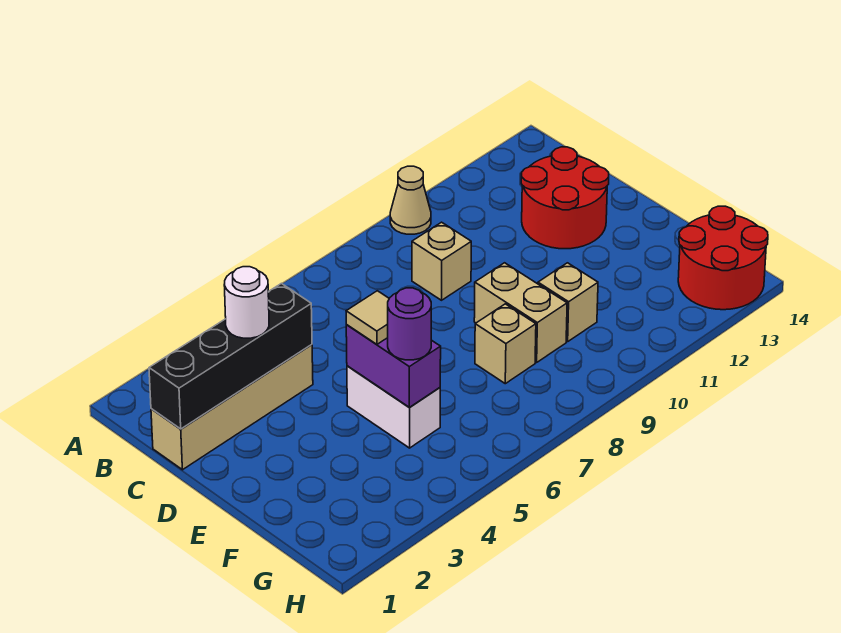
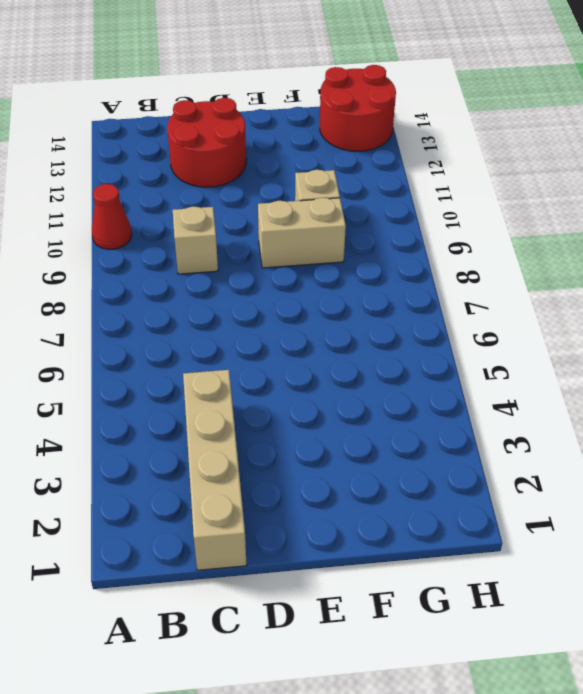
red 1x1 cone [92,184,132,249] -> tan 1x1 cone [390,166,431,234]
none -> white 1x2 brick [347,366,440,448]
none -> tan 1x1 brick [475,304,536,384]
none -> black 1x4 brick [149,283,312,429]

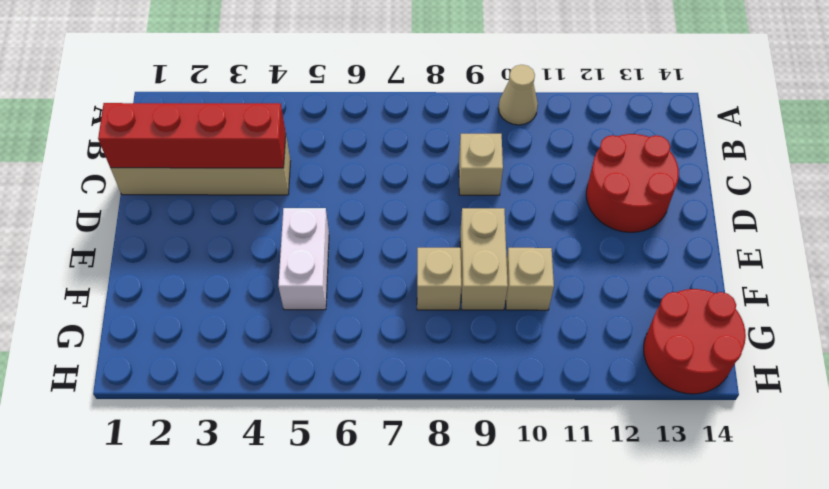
red 1x4 brick [98,103,286,168] -> black 1x4 brick [149,283,312,429]
none -> purple 1x2 brick [346,325,441,408]
none -> white 1x1 round brick [224,267,269,338]
none -> tan 1x1 tile [346,291,389,344]

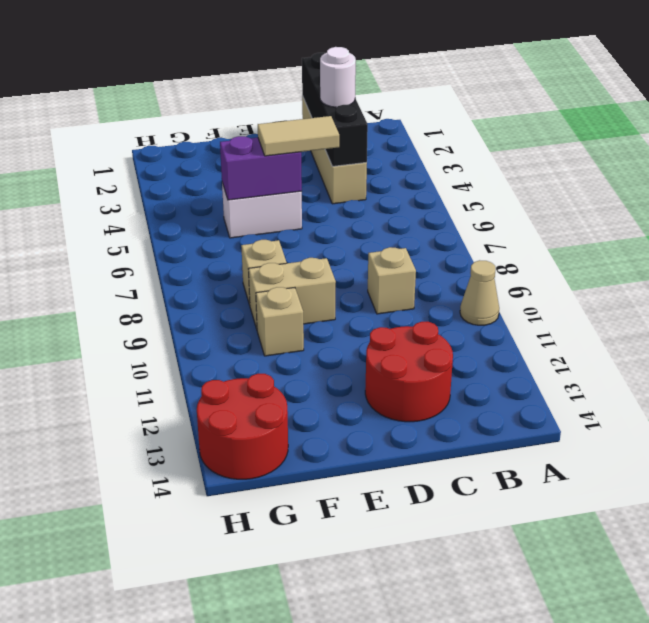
tan 1x2 tile [258,116,339,156] -> tan 1x1 tile [346,291,389,344]
none -> purple 1x1 round brick [388,288,431,360]

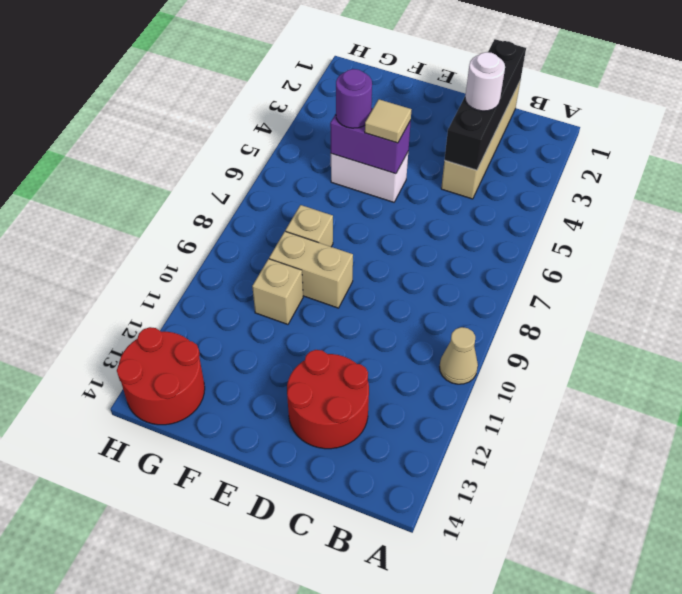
none -> tan 1x1 brick [412,222,471,300]

